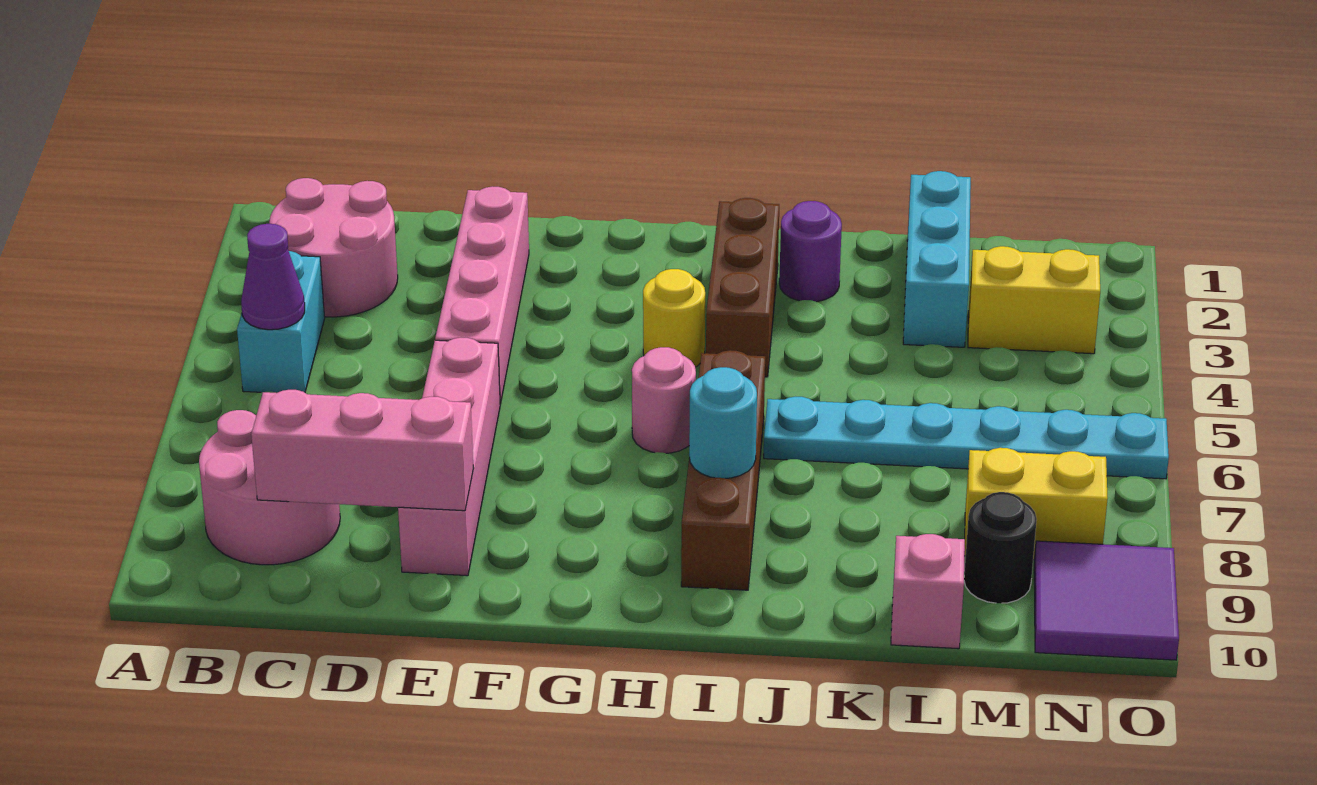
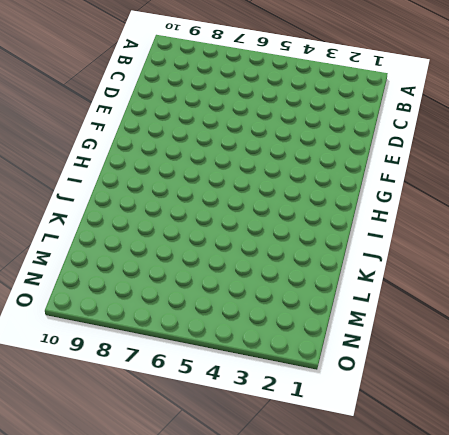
none -> pink 2x2 round brick [269,178,398,317]
none -> cyan 1x2 brick [237,251,325,393]
none -> pink 2x2 round brick [199,410,340,565]

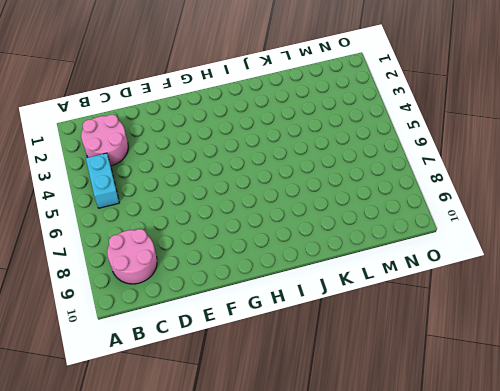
none -> pink 1x4 brick [435,186,529,404]
none -> pink 1x4 brick [398,338,500,576]
none -> yellow 1x1 round brick [643,269,705,367]

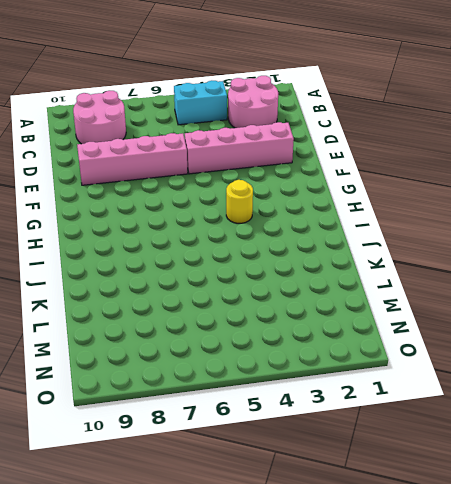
none -> pink 1x1 round brick [632,347,696,453]
none -> brown 1x3 brick [706,198,779,377]
none -> brown 1x4 brick [681,350,765,590]

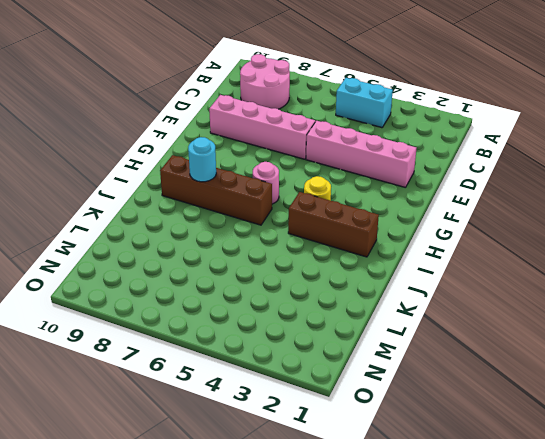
none -> pink 2x2 round brick [269,178,398,317]
none -> purple 1x1 round brick [779,201,842,302]
none -> cyan 1x6 plate [764,397,1169,479]

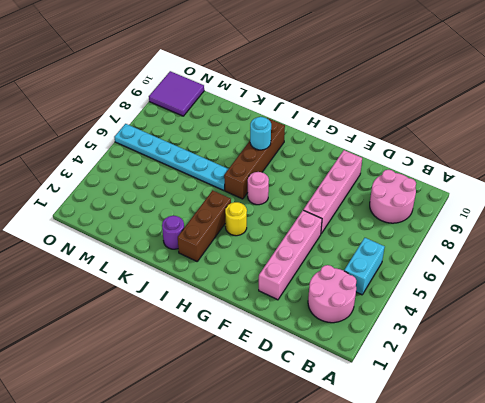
none -> cyan 1x3 brick [903,171,971,347]
none -> pink 1x1 brick [891,534,965,649]
none -> yellow 1x2 brick [968,246,1100,354]

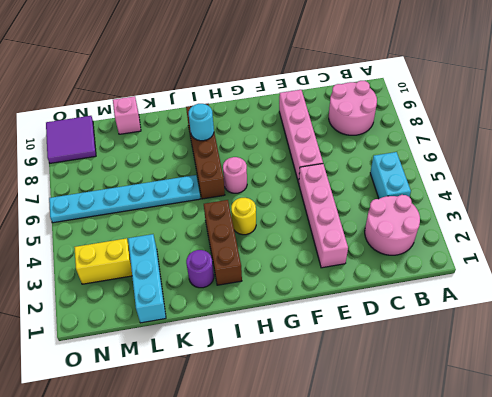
none -> yellow 1x2 brick [964,448,1108,560]
none -> black 1x1 round brick [964,492,1037,603]
none -> purple 1x1 cone [241,224,305,330]

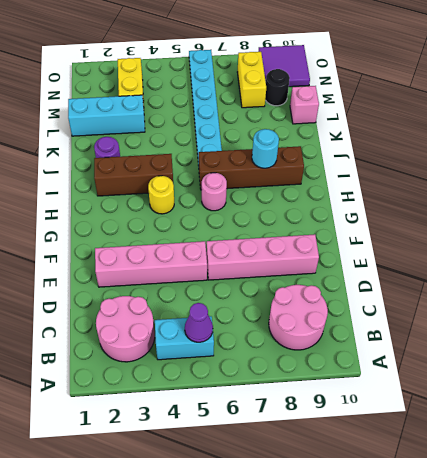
none -> pink 1x3 brick [251,390,474,511]

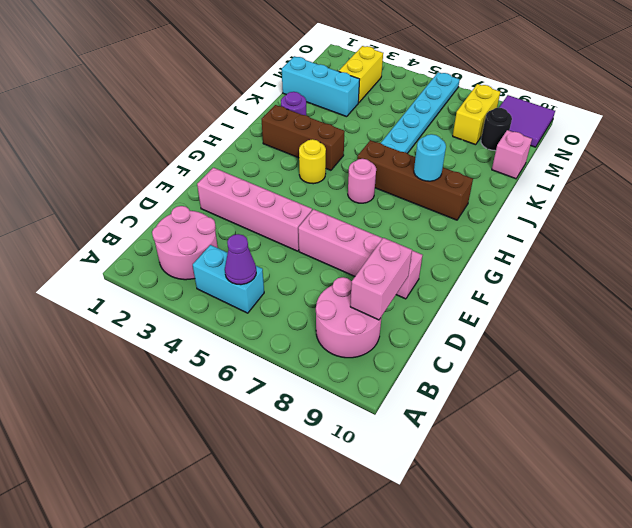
pink 1x2 brick [350,238,412,320] -> pink 1x3 brick [251,390,474,511]

